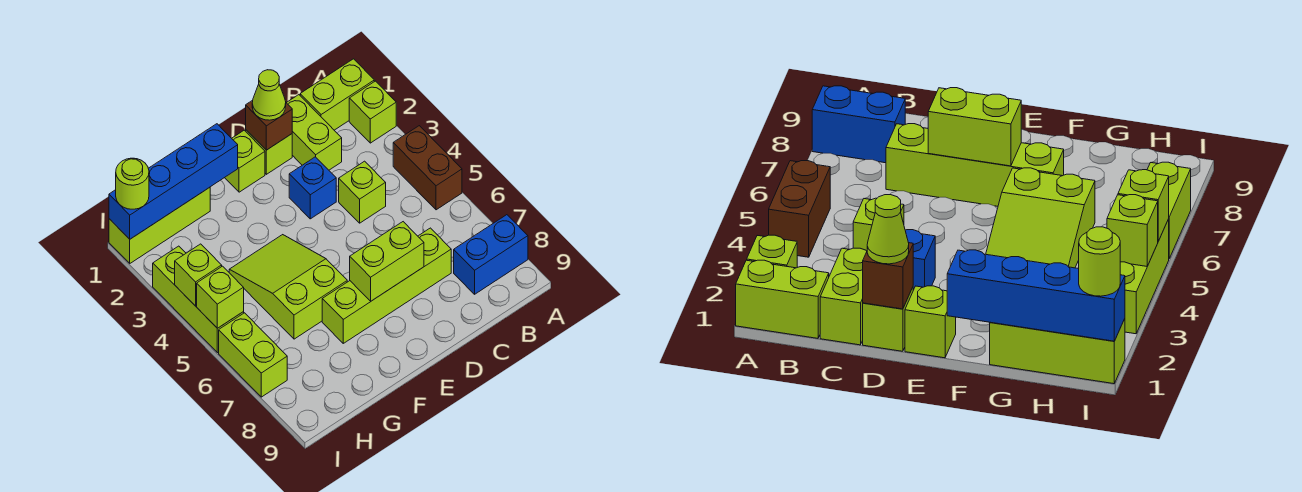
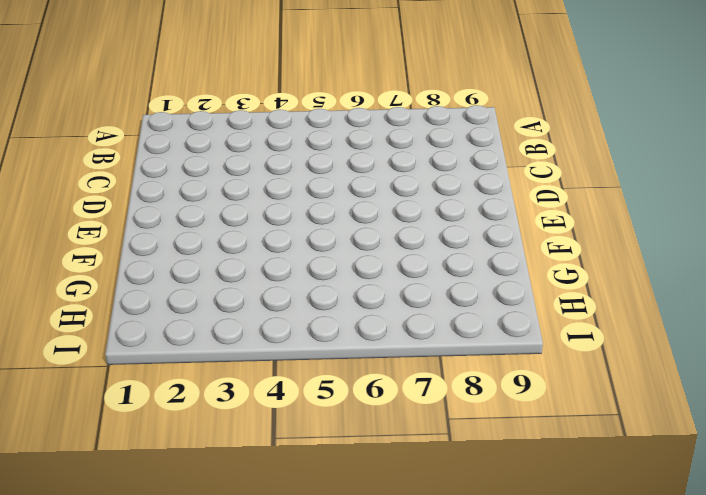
none -> lime 1x2 brick [300,59,374,130]
none -> lime 1x1 brick [349,81,396,143]
none -> brown 1x2 brick [393,126,462,210]

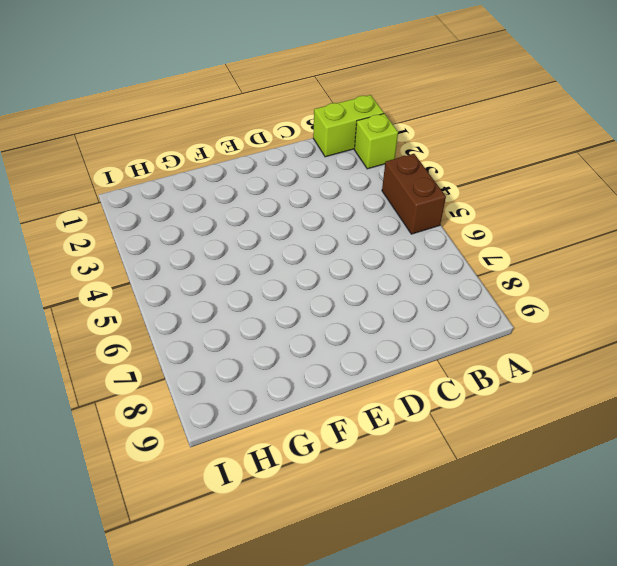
none -> blue 1x2 brick [454,215,528,294]
none -> lime 1x2 brick [287,95,342,170]
none -> lime 1x1 brick [339,161,386,223]

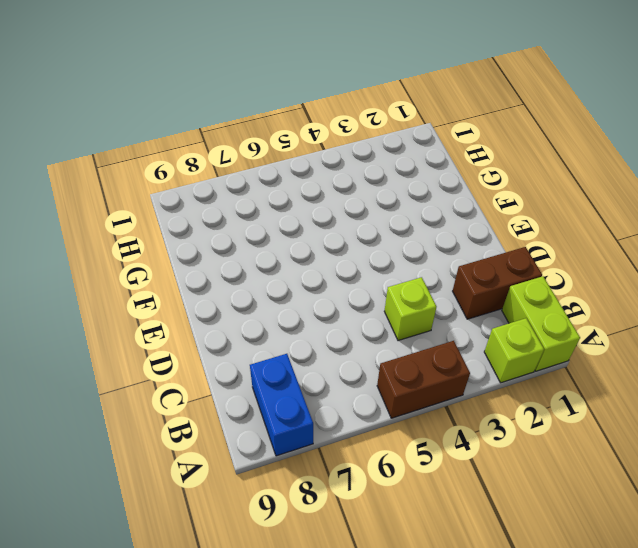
brown 1x2 brick [453,247,542,319] -> lime 1x2 brick [287,95,342,170]
none -> lime 1x4 brick [322,228,451,343]
none -> lime 1x1 brick [246,130,292,174]
none -> blue 1x1 brick [289,157,336,219]

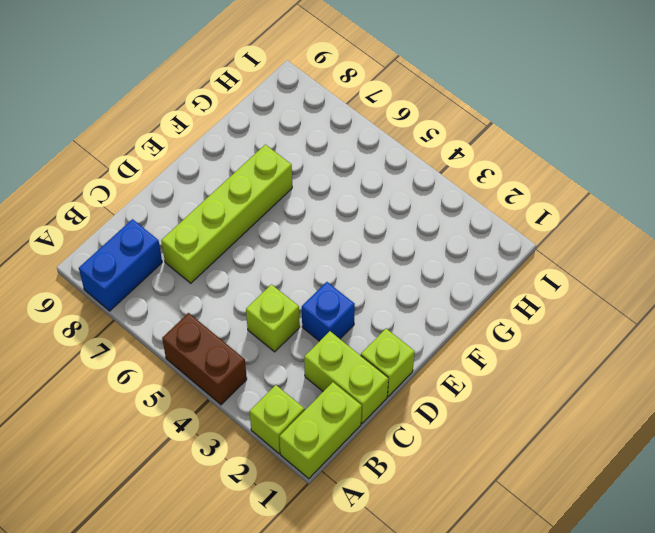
none -> lime 1x1 brick [225,130,265,192]
none -> lime 2x3 slope [229,235,347,339]
none -> lime 1x3 brick [109,187,210,263]

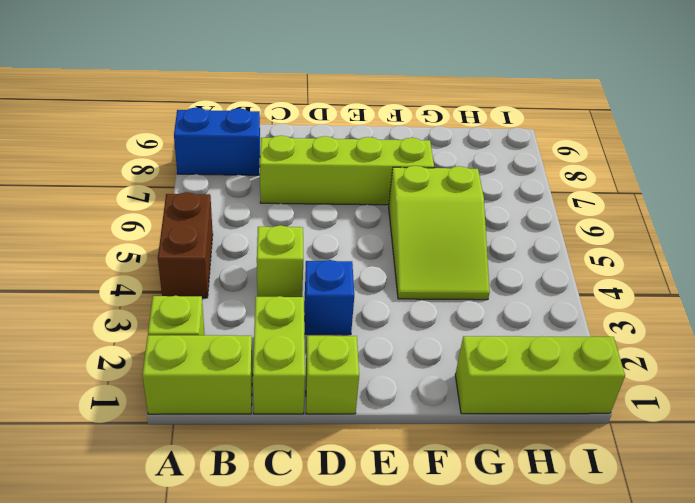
none -> lime 1x1 brick [225,130,265,192]
none -> lime 1x3 brick [153,246,244,353]
none -> lime 1x2 brick [219,313,287,397]

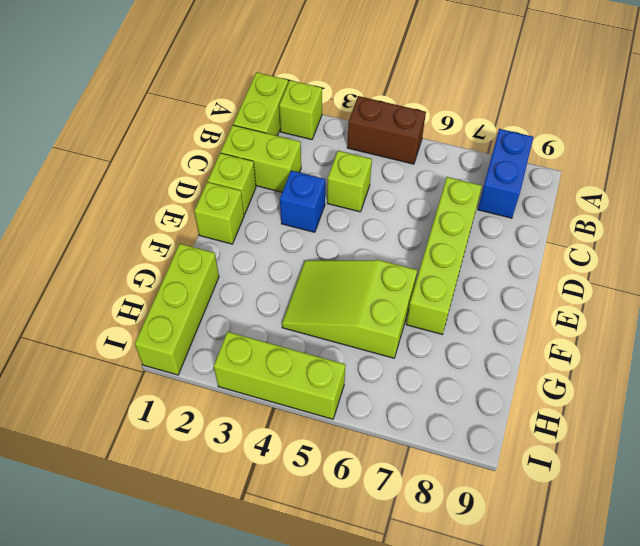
none -> lime 1x2 brick [219,313,287,397]
none -> brown 1x1 brick [246,100,292,150]
none -> lime 1x2 brick [350,222,424,301]

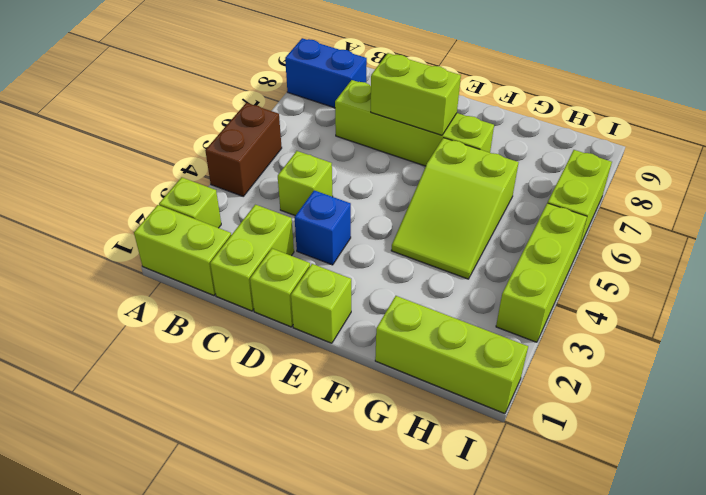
none -> brown 1x1 brick [246,100,292,150]
none -> blue 1x4 brick [109,124,238,239]
none -> lime 1x1 brick [175,244,222,306]

